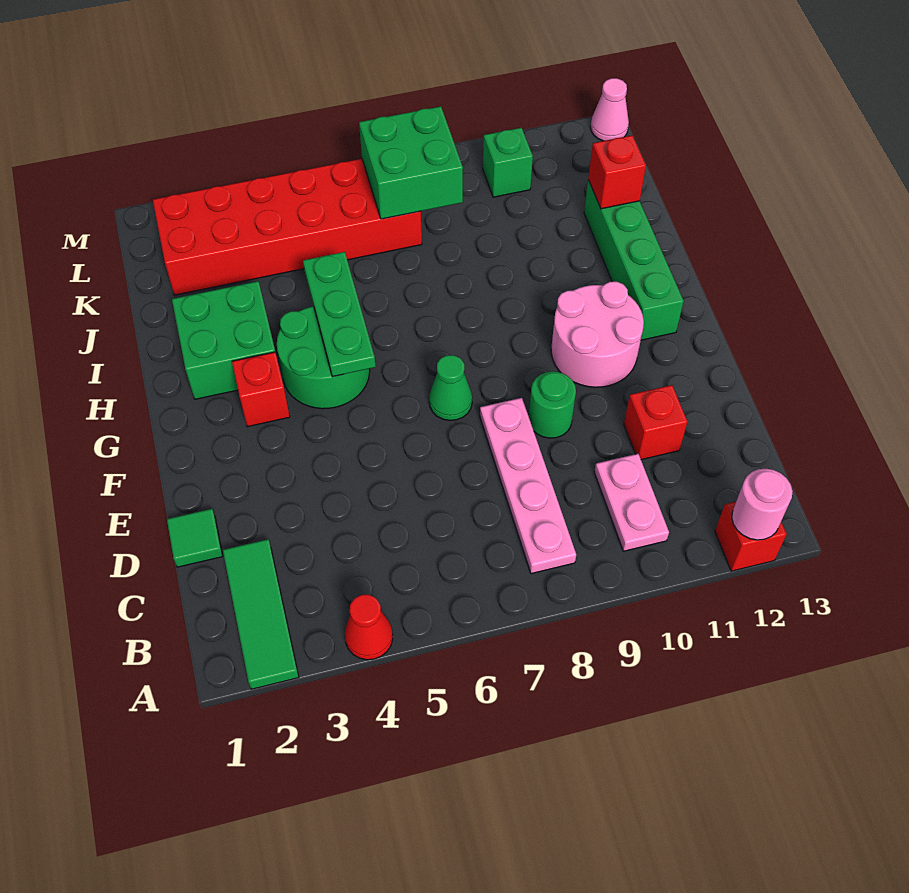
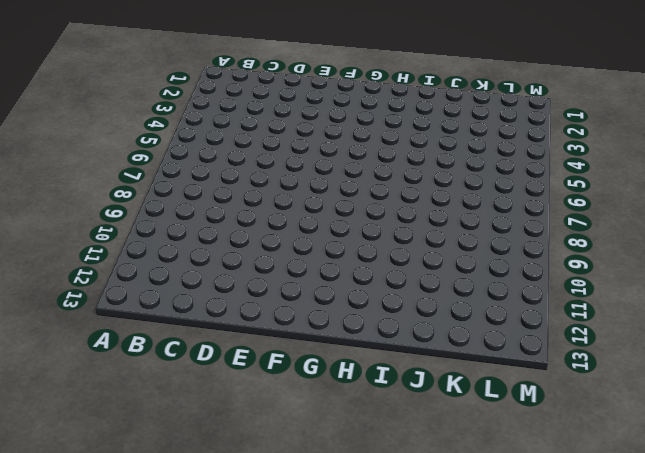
none -> green 1x3 tile [223,539,299,689]
none -> red 1x1 cone [345,595,393,660]
none -> red 1x1 brick [715,502,787,571]

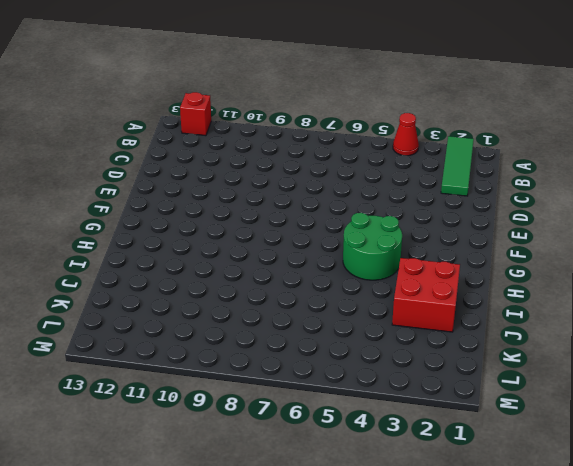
red 2x2 brick [392,258,460,332] -> green 2x2 brick [172,281,275,399]
none -> pink 1x4 plate [480,398,576,574]
none -> pink 1x2 plate [594,454,669,551]
none -> green 1x1 tile [167,509,223,567]

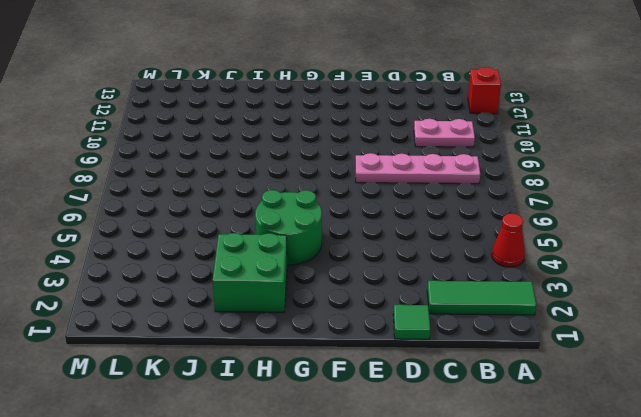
none -> red 1x1 brick [624,385,687,460]
none -> green 1x1 round brick [529,371,576,438]
none -> green 1x1 cone [429,355,472,420]

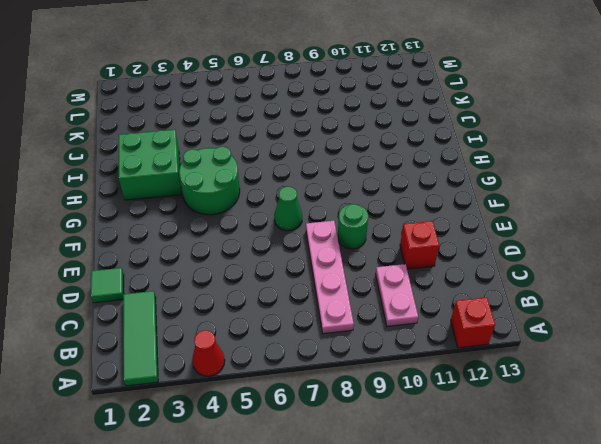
none -> pink 2x2 round brick [551,282,644,387]
none -> red 1x1 brick [232,352,290,427]
none -> green 1x4 brick [584,180,684,340]

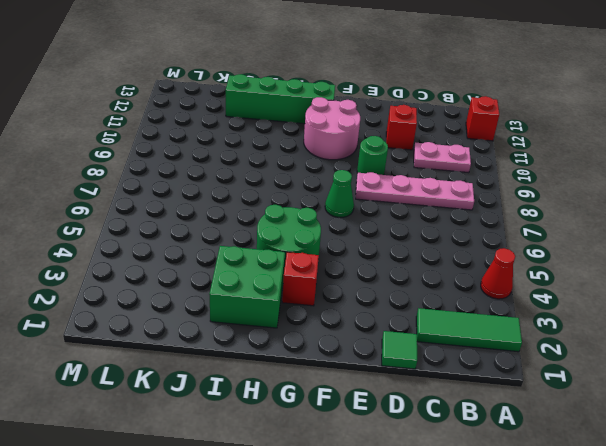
none -> red 2x6 brick [153,159,422,295]
none -> green 1x1 brick [483,128,533,197]
none -> pink 1x1 cone [590,78,629,141]

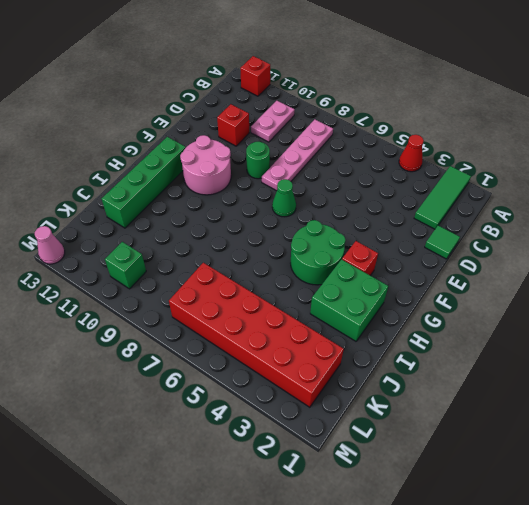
none -> pink 1x1 round brick [732,469,793,540]
none -> green 1x3 plate [303,252,376,377]
none -> red 1x1 brick [588,135,646,209]

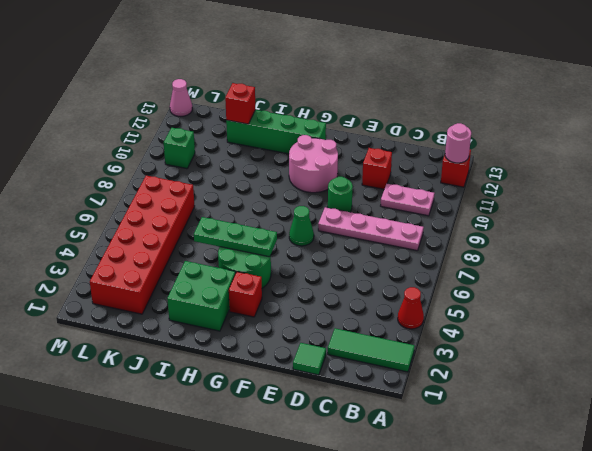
none -> green 2x2 brick [359,106,463,219]

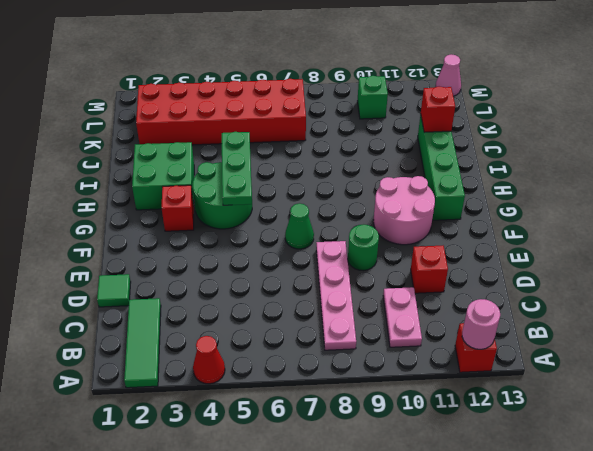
none -> green 2x2 brick [359,106,463,219]

